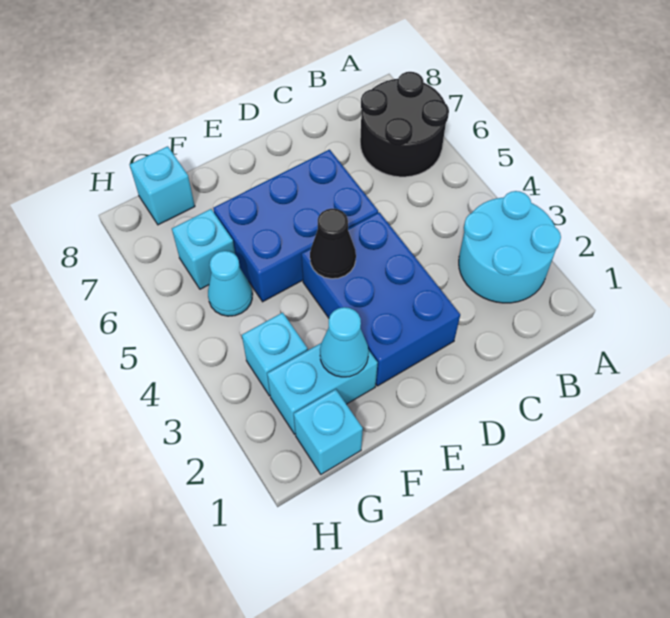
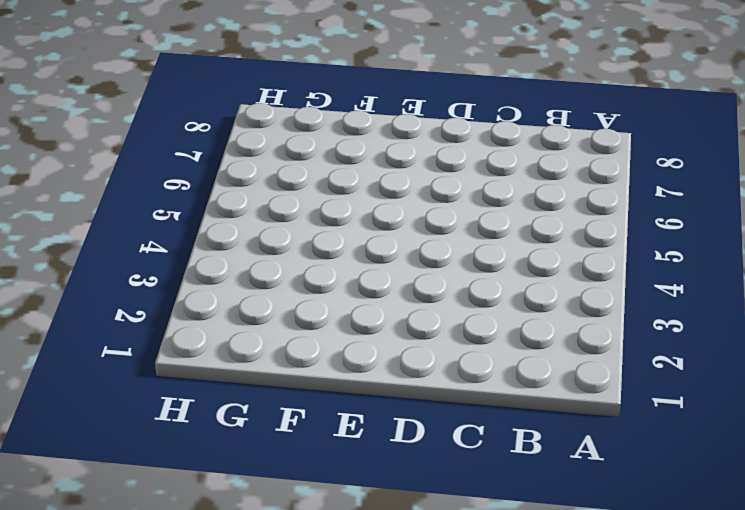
none -> cyan 2x2 round brick [459,191,561,303]
none -> black 2x2 round brick [360,72,449,177]
none -> blue 2x3 brick [301,212,460,386]

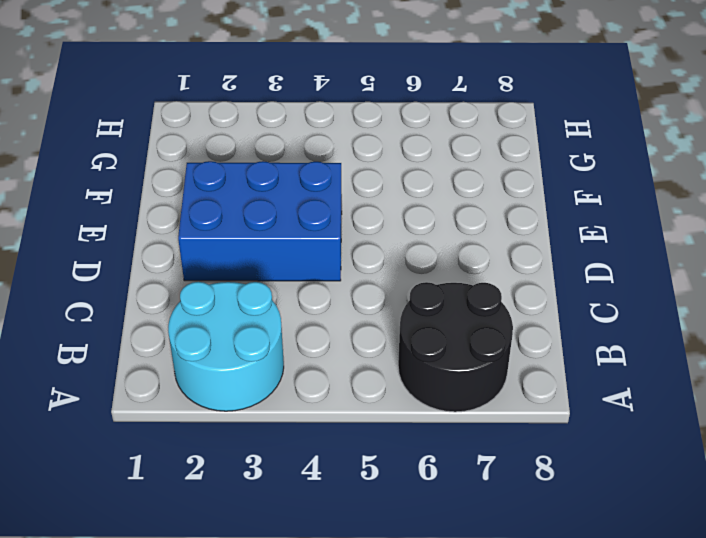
none -> blue 2x3 brick [213,150,378,302]
none -> cyan 1x2 brick [267,343,378,434]
none -> cyan 1x1 brick [294,389,363,474]

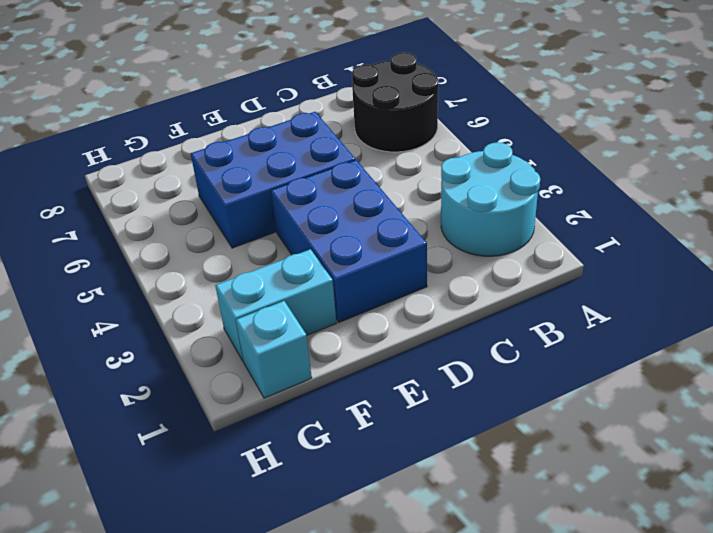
none -> cyan 1x1 brick [242,313,308,396]
none -> cyan 1x1 cone [208,251,252,316]
none -> cyan 1x1 brick [172,209,235,289]

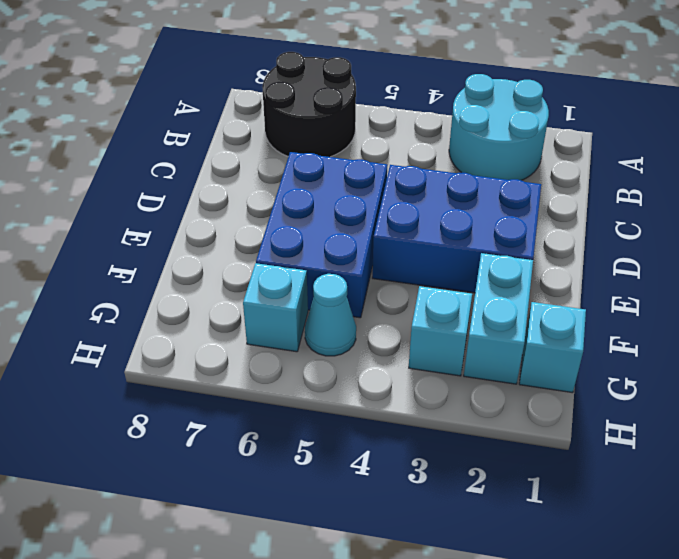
none -> cyan 1x1 brick [130,146,195,225]
none -> black 1x1 cone [310,209,356,279]
none -> cyan 1x1 cone [320,307,369,377]

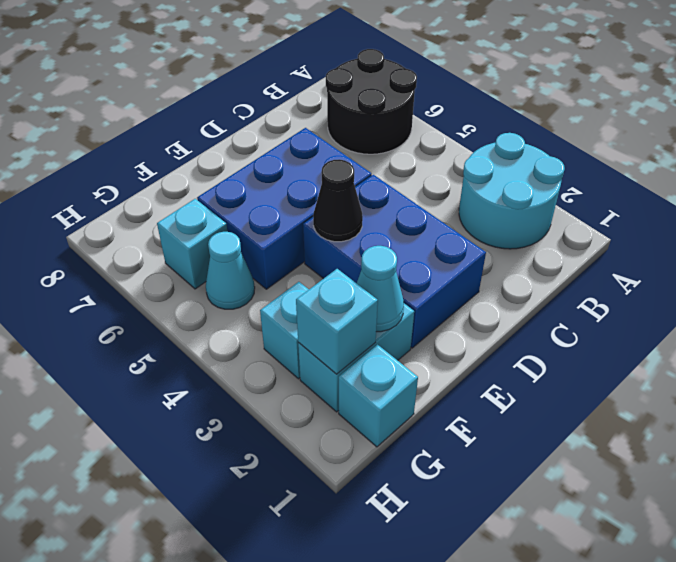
cyan 1x1 brick [296,269,378,374] -> cyan 1x1 brick moved to [130,146,195,225]

